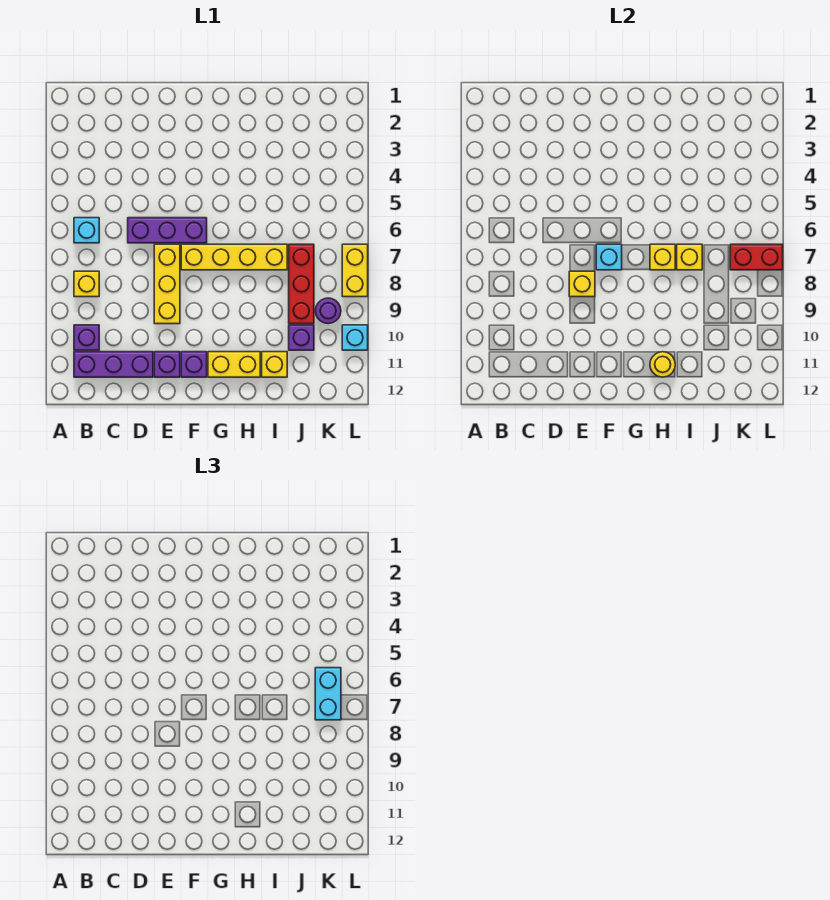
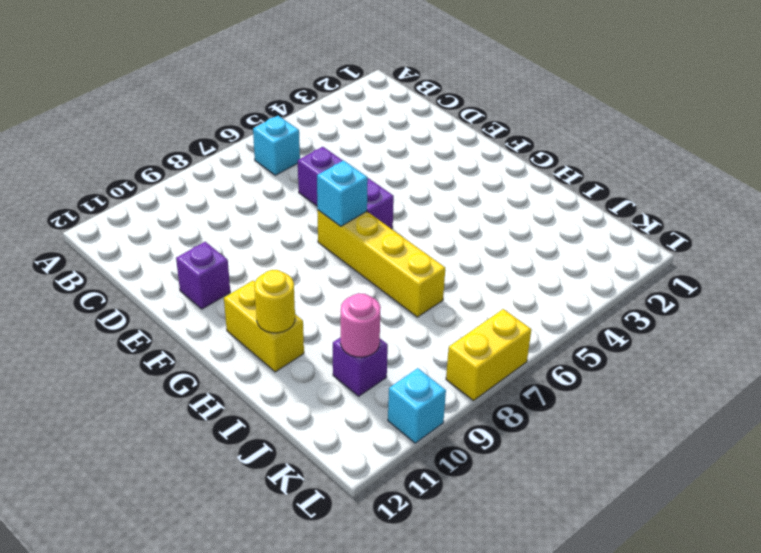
pink 1x1 round brick [341,293,381,357] -> none
none -> yellow 1x1 brick [74,271,99,297]
none -> purple 1x1 brick [74,325,99,350]
none -> purple 1x3 brick [74,352,153,377]

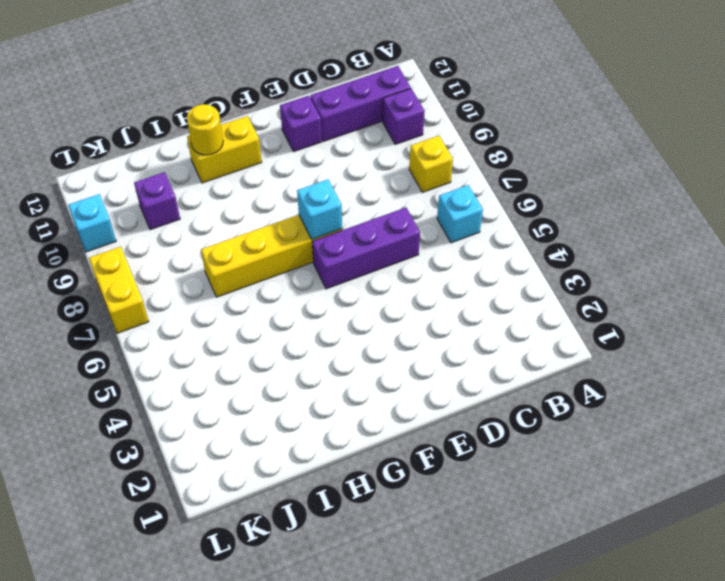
none -> yellow 1x3 brick [154,244,180,324]
none -> purple 1x1 brick [181,352,207,377]
none -> yellow 1x1 brick [262,352,287,377]

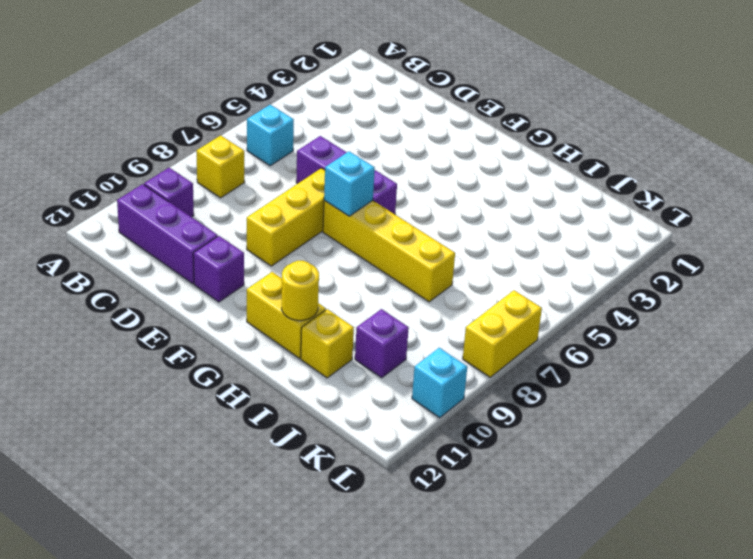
none -> purple 1x1 brick [181,352,207,377]
none -> red 1x3 brick [289,244,314,324]
none -> purple 1x1 round brick [315,298,341,324]

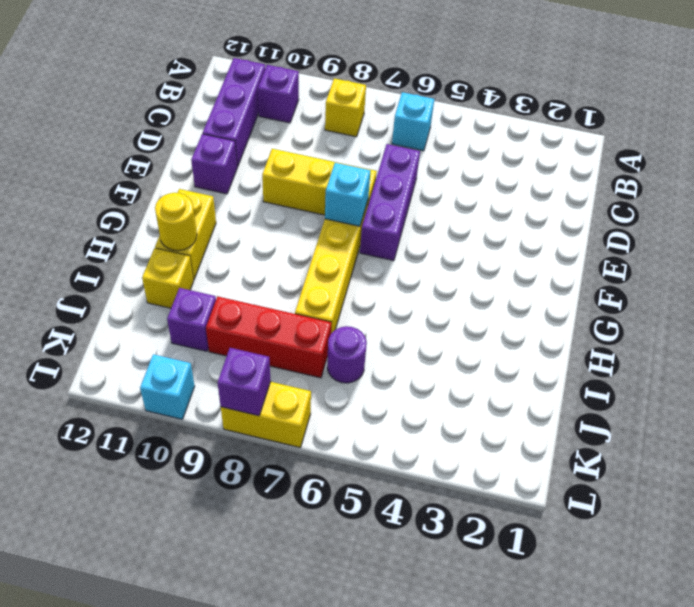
purple 1x1 round brick [327,326,367,383] -> purple 1x1 round brick moved to [315,298,341,324]
purple 1x1 brick [218,348,271,416] -> purple 1x1 brick moved to [181,352,207,377]
none -> yellow 1x1 brick [569,271,595,297]
none -> yellow 1x1 brick [650,244,675,270]
none -> yellow 1x1 brick [677,244,702,270]

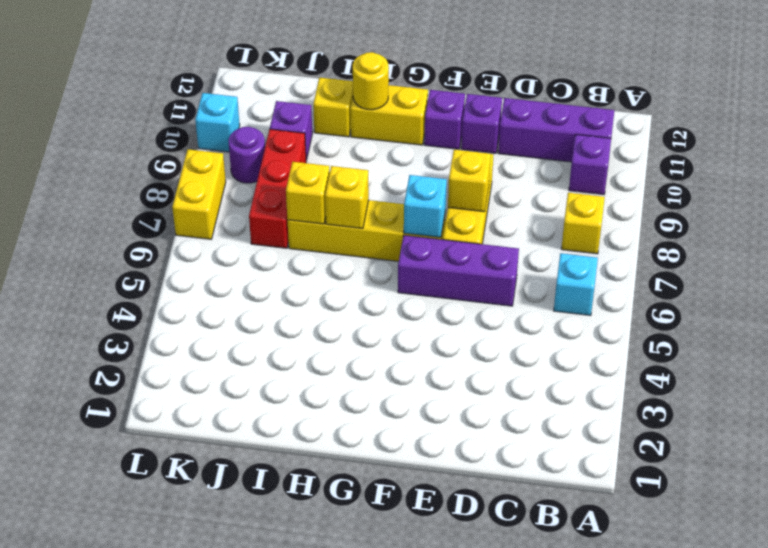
none -> red 1x2 brick [730,244,783,270]
none -> cyan 1x2 brick [315,668,341,720]

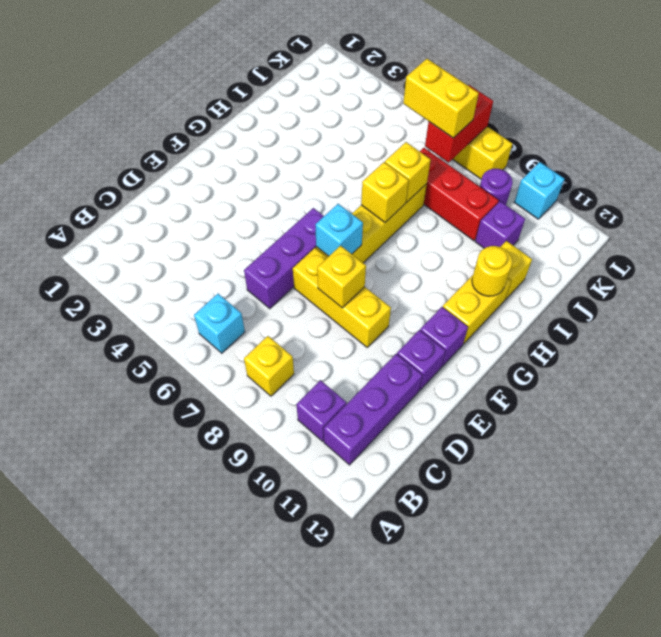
yellow 1x2 brick [403,59,479,138] -> cyan 1x2 brick [315,668,341,720]

